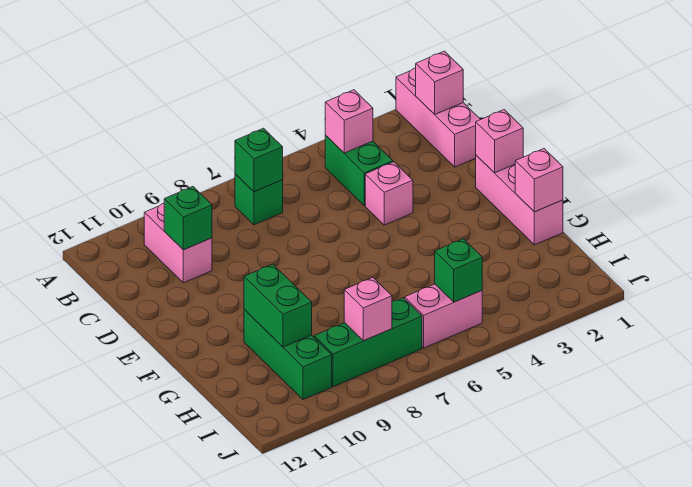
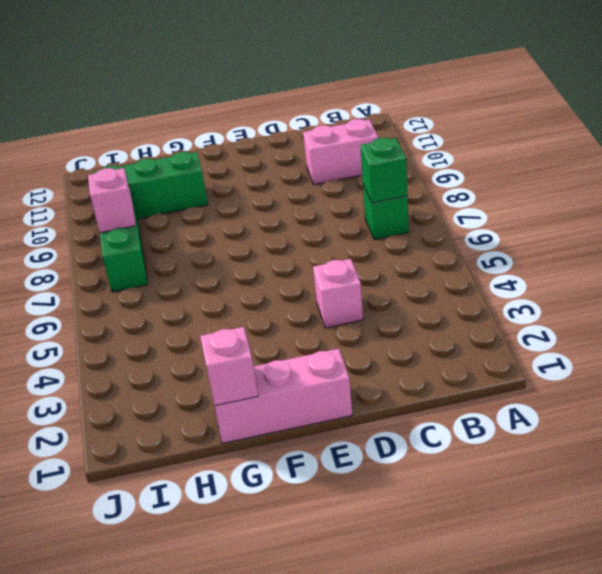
none -> pink 1x3 brick [396,68,480,167]
none -> green 1x2 brick [325,135,393,206]
none -> pink 1x2 brick [405,284,482,348]

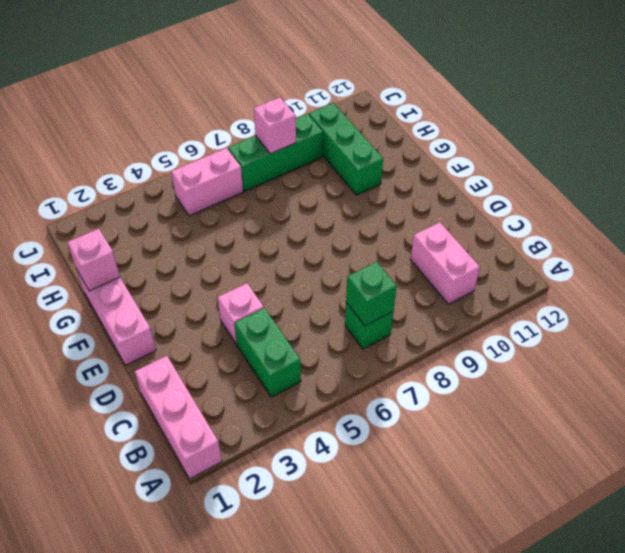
none -> pink 1x1 brick [416,51,463,114]
none -> pink 1x1 brick [325,90,373,153]
none -> green 1x1 brick [164,187,212,250]

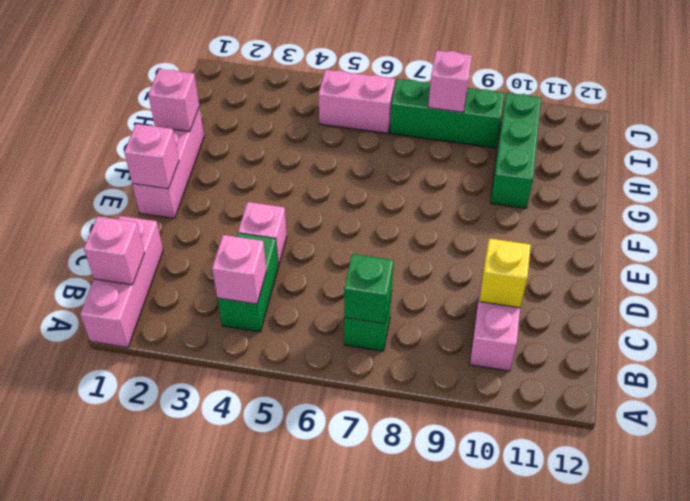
yellow 1x1 brick [479,238,531,308] -> green 1x1 brick [164,187,212,250]
none -> green 1x2 brick [244,264,312,347]
none -> green 1x1 brick [435,239,482,302]

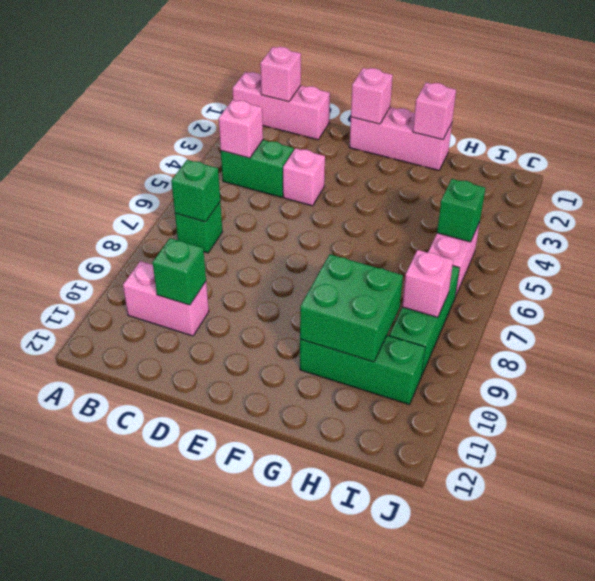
green 2x2 brick [300,254,403,362] -> green 1x2 brick [244,264,312,347]

